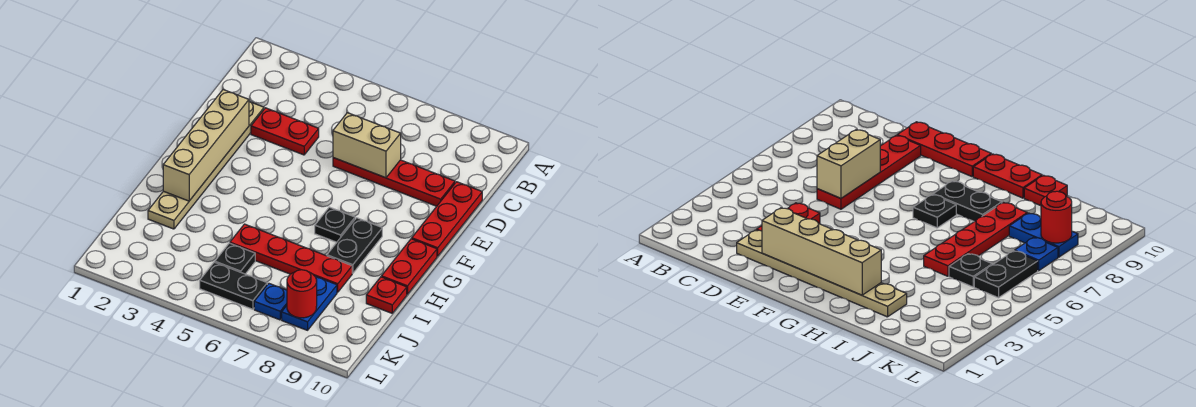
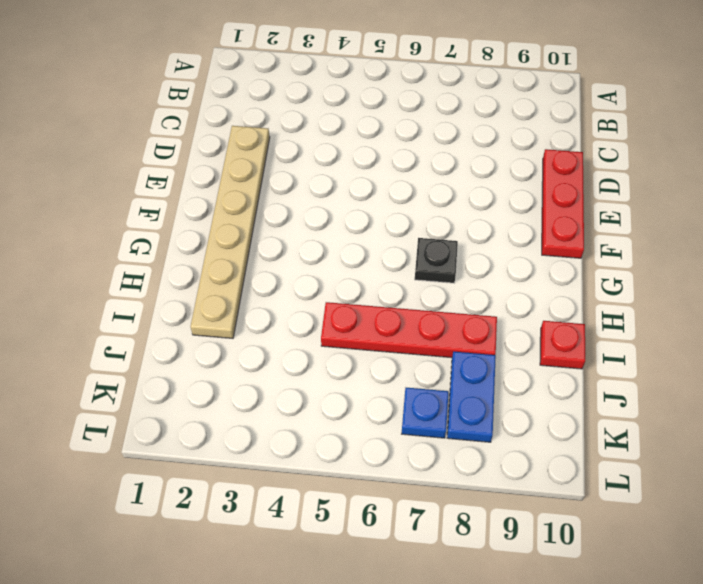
none -> red 1x2 plate [251,108,319,155]
none -> red 1x4 plate [333,158,455,206]
none -> black 1x2 plate [327,218,382,273]

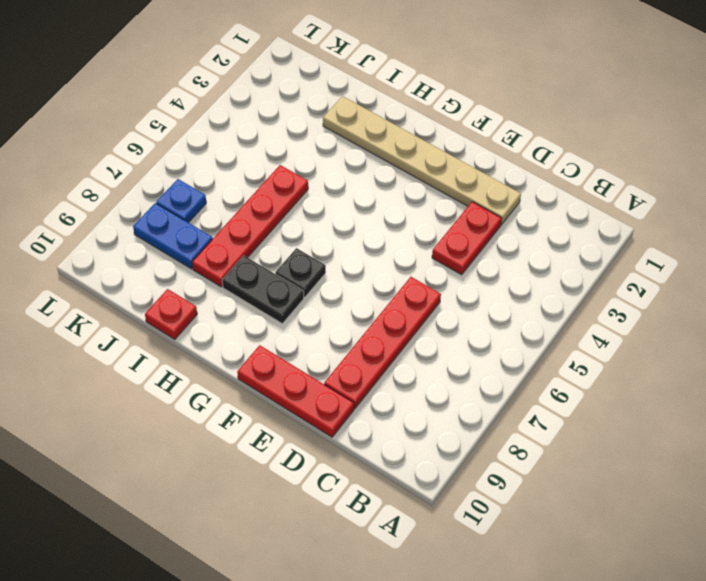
none -> red 1x2 plate [382,239,437,294]
none -> black 1x1 plate [215,243,255,274]
none -> black 1x2 plate [200,262,267,309]

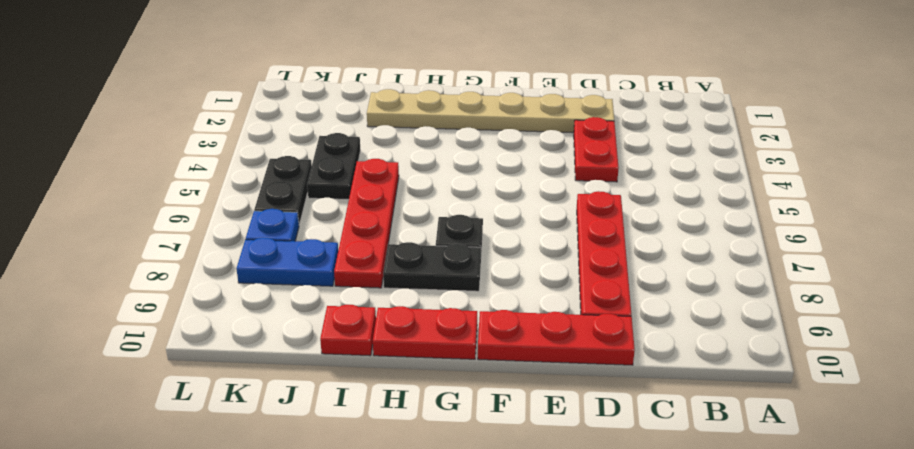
black 1x2 plate [307,133,361,200] -> black 1x1 plate [215,243,255,274]
none -> tan 1x2 brick [333,113,401,178]
none -> tan 1x4 brick [163,90,249,201]
none -> red 1x1 round brick [287,270,317,318]

